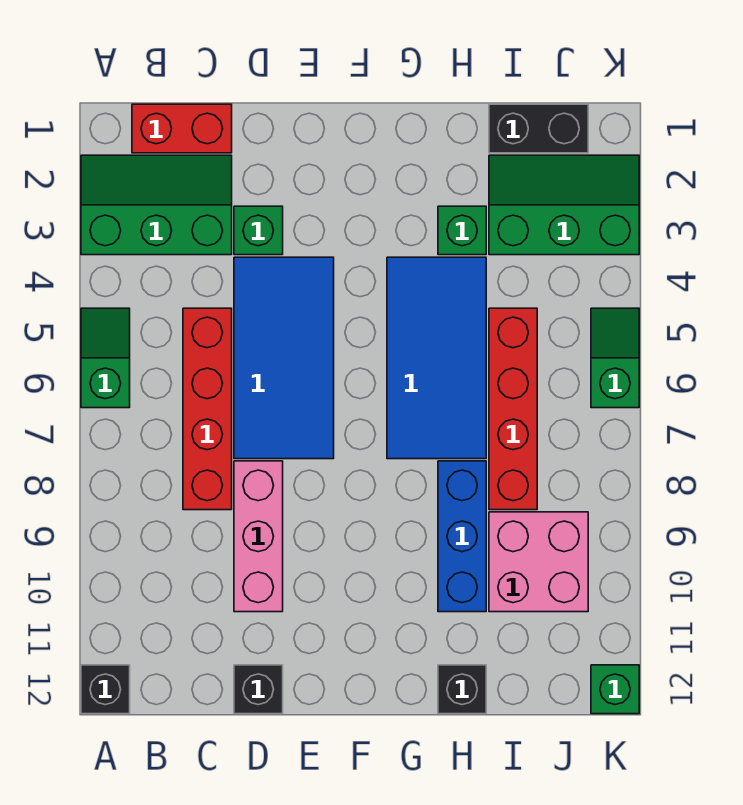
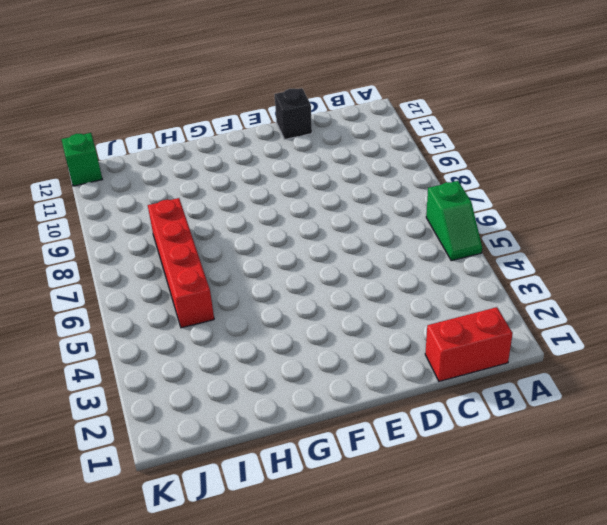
none -> green 2x3 slope [81,155,232,255]
none -> black 1x1 brick [81,665,130,714]
none -> red 1x4 brick [183,308,232,510]

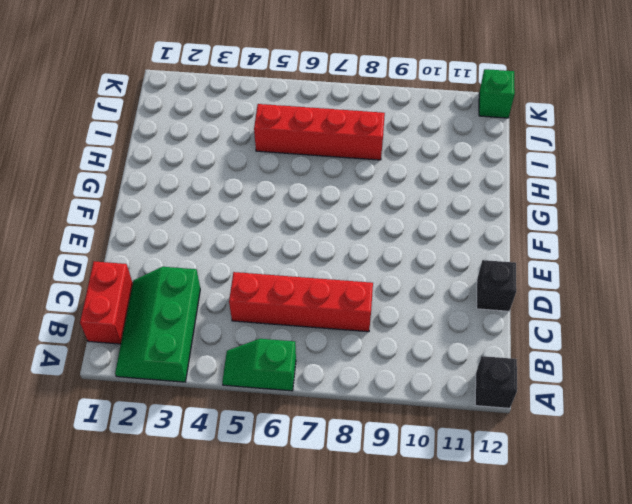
none -> green 1x1 brick [234,206,283,255]
none -> blue 2x4 tile [234,257,334,459]
none -> pink 1x3 brick [234,461,283,612]

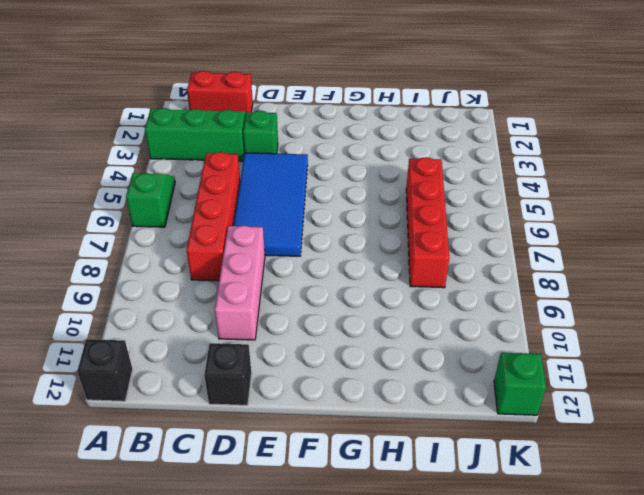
none -> blue 2x4 tile [387,257,486,459]
none -> green 1x1 brick [438,206,486,255]
none -> blue 1x3 brick [438,461,486,612]

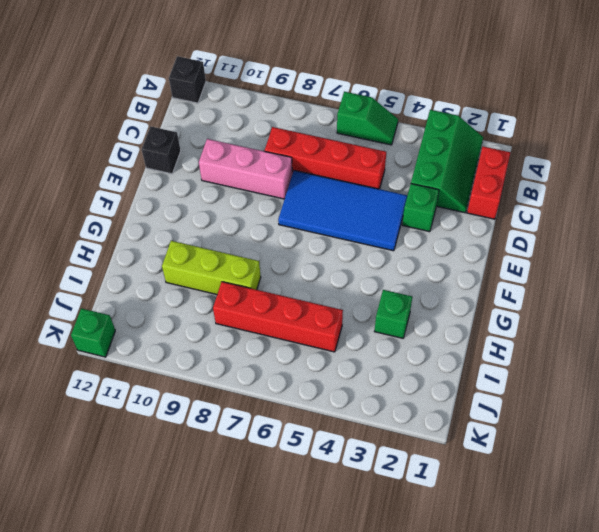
lime 1x3 brick [162,241,261,294] -> blue 1x3 brick [438,461,486,612]
none -> blue 2x4 tile [387,257,486,459]
none -> black 1x1 brick [438,665,486,714]
none -> black 1x2 brick [489,104,588,153]

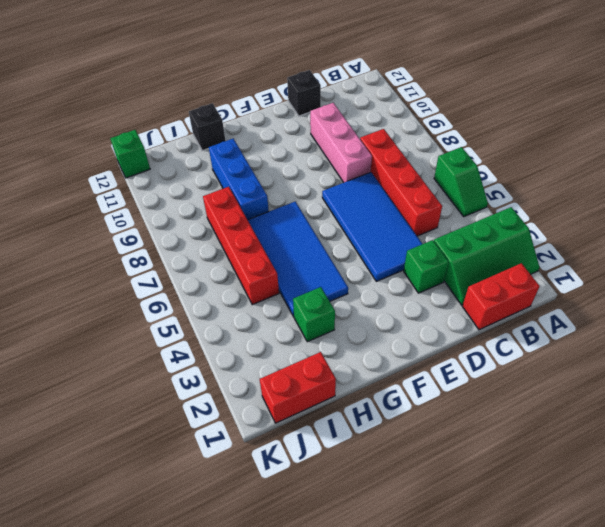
red 1x2 brick [260,352,336,423] -> black 1x2 brick [489,104,588,153]
none -> black 1x1 brick [81,665,130,714]
none -> green 2x3 slope [489,155,639,255]
none -> pink 2x2 brick [489,512,588,612]

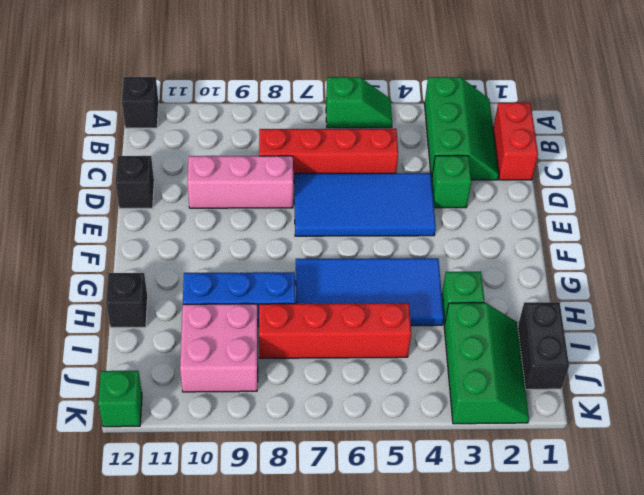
none -> green 1x2 slope [591,308,639,408]

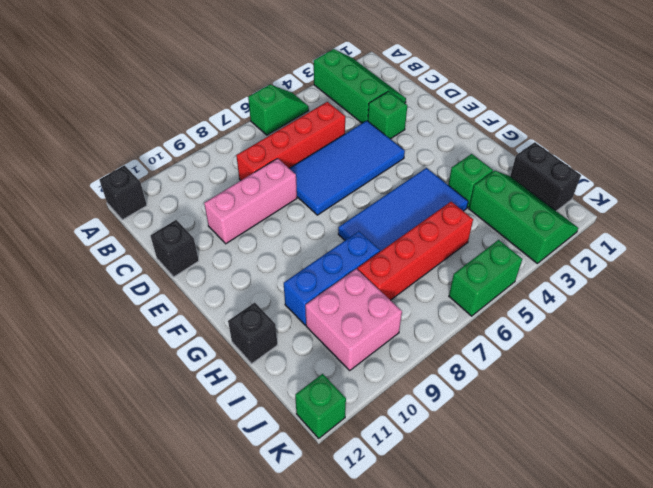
green 1x2 brick [449,240,522,316] -> green 1x2 slope [591,308,639,408]
none -> red 1x2 brick [132,104,232,153]

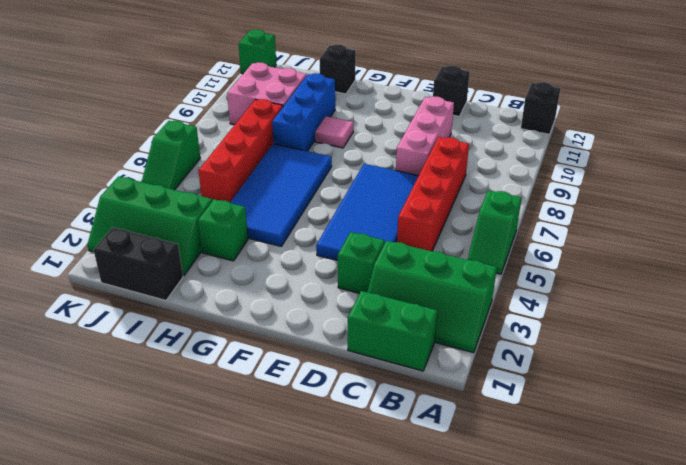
green 1x2 brick [348,291,437,371] -> red 1x2 brick [132,104,232,153]
pink 1x1 tile [315,116,353,148] -> none

